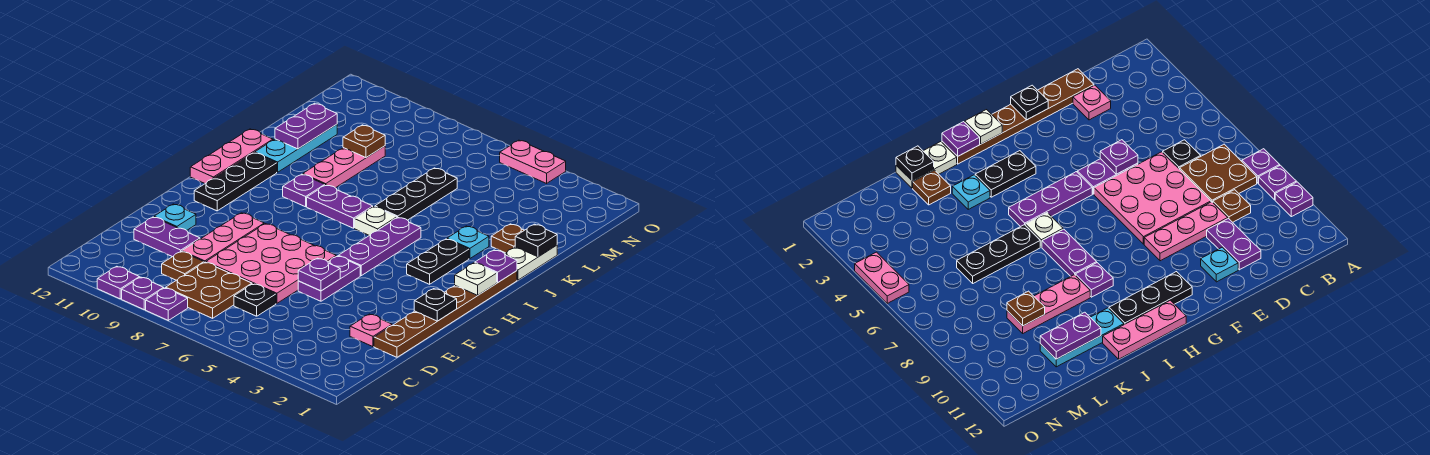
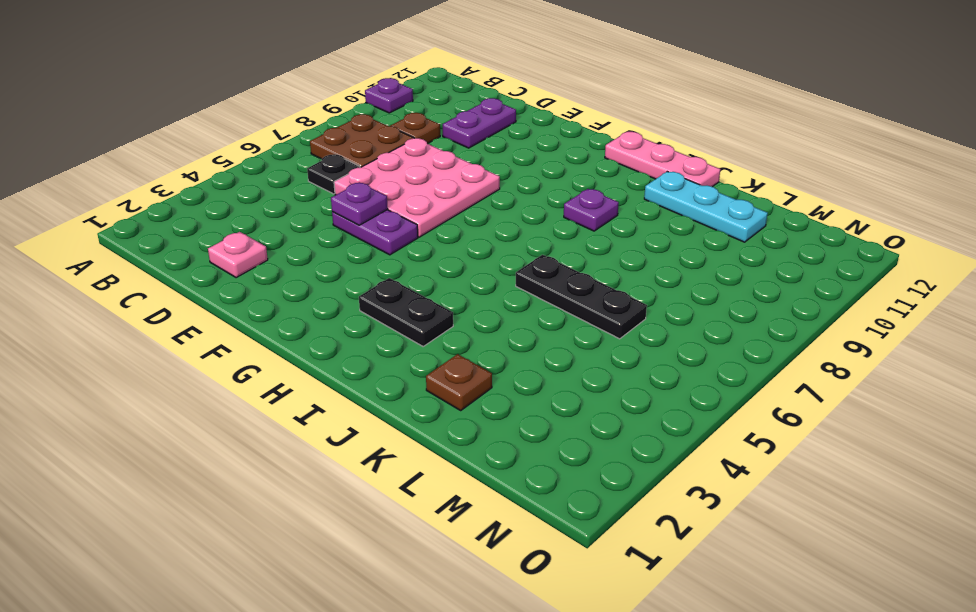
none -> purple 1x1 plate [146,288,188,320]
none -> purple 1x1 plate [122,277,164,310]
none -> brown 1x6 plate [374,271,517,357]
none -> pink 1x3 plate [182,213,264,262]

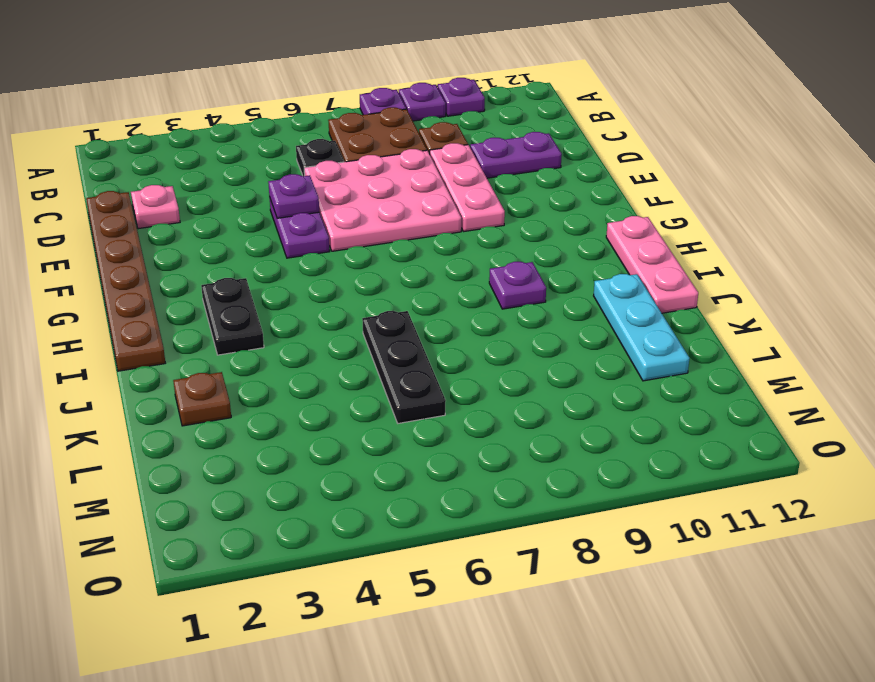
none -> cyan 1x1 plate [154,204,196,231]
none -> purple 1x3 plate [339,218,421,276]
none -> black 1x3 plate [194,153,277,211]
none -> white 1x1 plate [355,207,397,235]

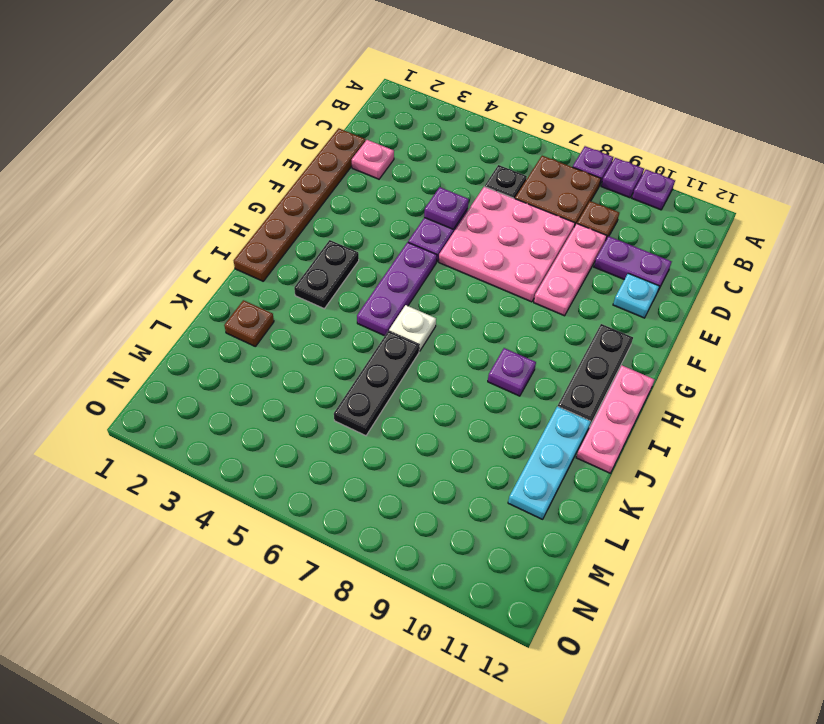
none -> purple 1x2 plate [307,185,373,228]
none -> white 1x2 plate [505,245,557,280]
none -> cyan 1x1 plate [447,226,489,259]
none -> pink 1x3 plate [303,146,385,188]

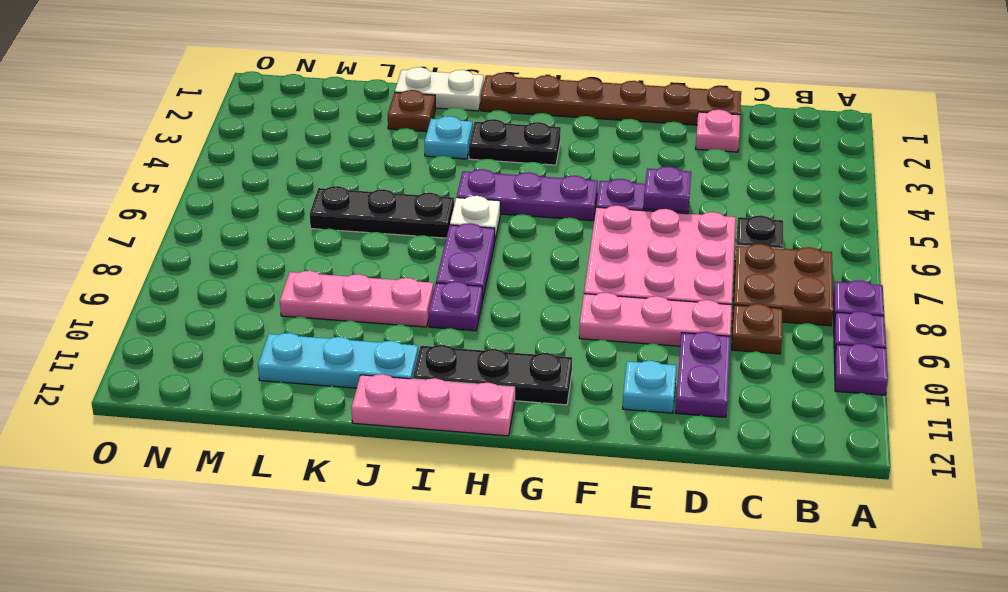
none -> pink 1x2 plate [500,140,566,183]
none -> black 1x1 plate [414,289,457,321]
none -> white 1x1 plate [455,263,497,295]
none -> purple 1x1 plate [475,250,517,282]

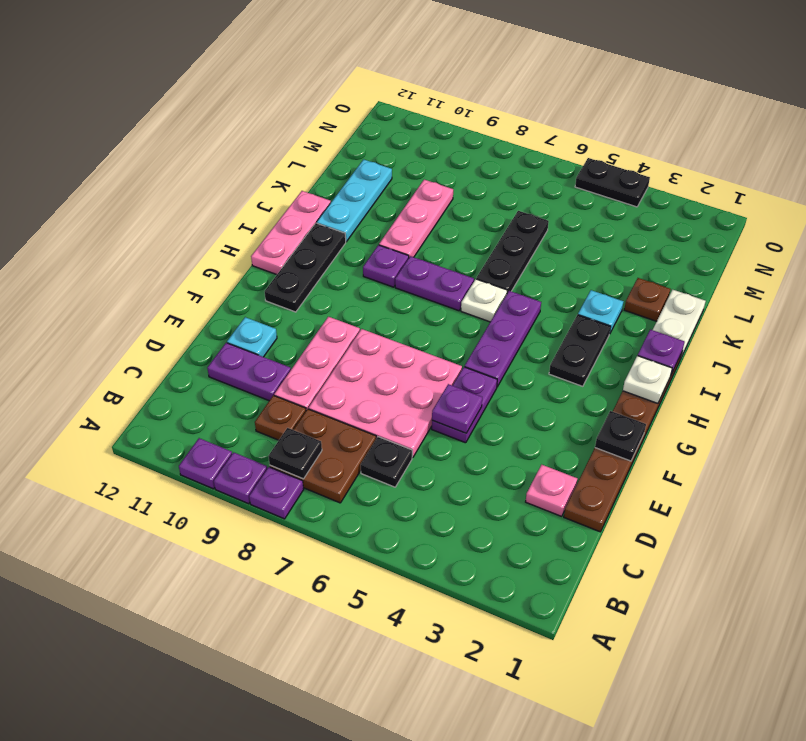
black 1x1 plate [268,428,322,479] -> black 1x1 plate moved to [515,224,557,257]
black 1x2 plate [575,158,650,207] -> pink 1x2 plate [500,140,566,183]
none -> purple 1x2 plate [275,103,337,149]
none -> brown 1x1 plate [343,125,385,158]

